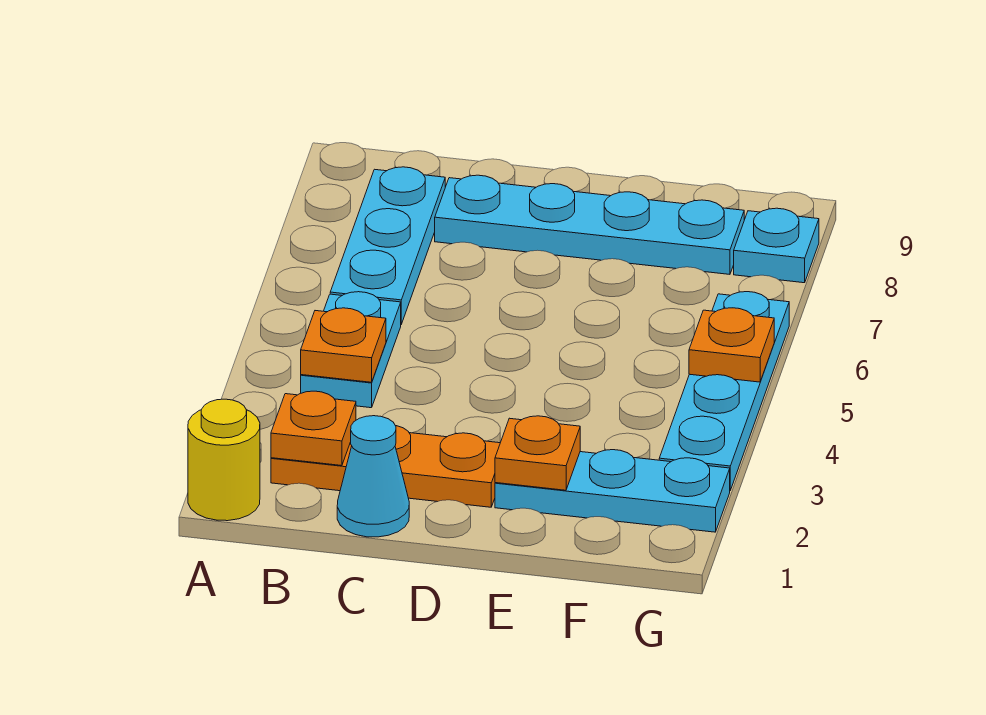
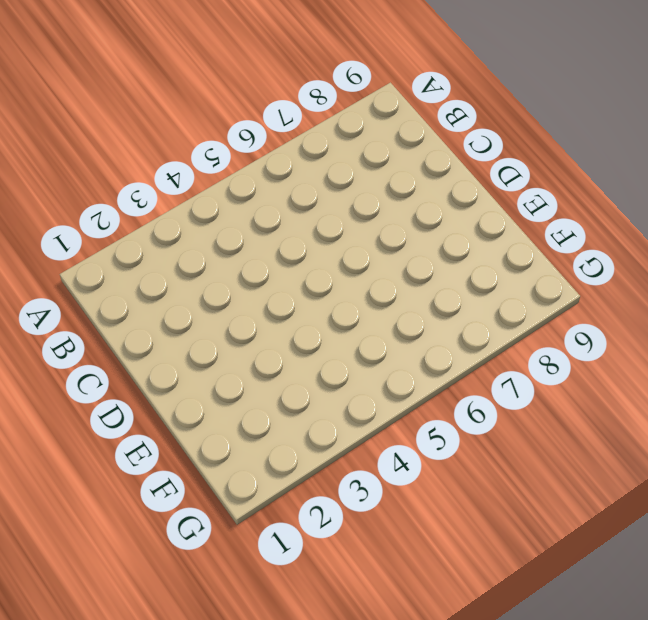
none -> yellow 1x1 round brick [188,399,260,521]
none -> orange 1x3 plate [271,426,500,507]
none -> cyan 1x2 plate [301,292,401,408]

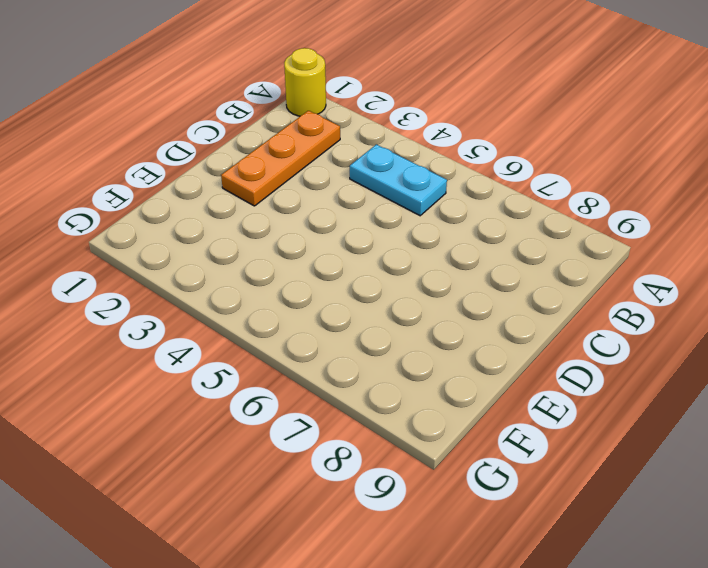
none -> cyan 1x3 plate [330,167,445,324]
none -> cyan 1x1 cone [337,416,409,537]
none -> cyan 1x4 plate [435,175,744,274]

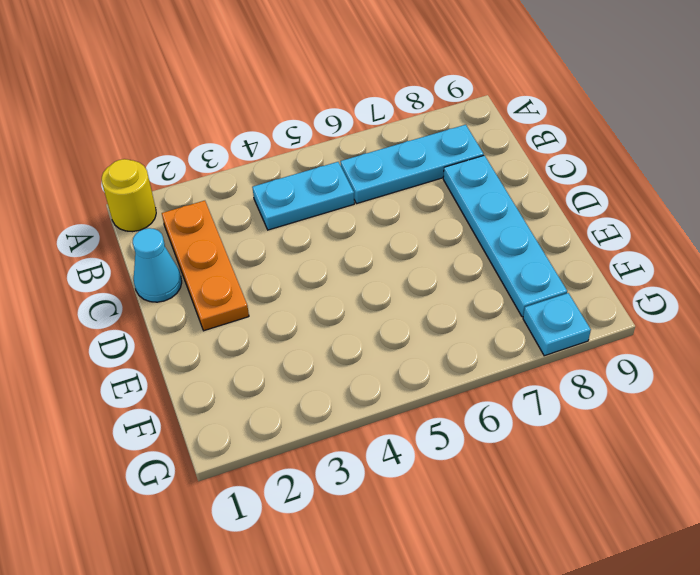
none -> cyan 1x3 plate [495,450,730,532]
none -> cyan 1x4 plate [659,292,789,490]
none -> orange 1x1 plate [271,391,356,466]

